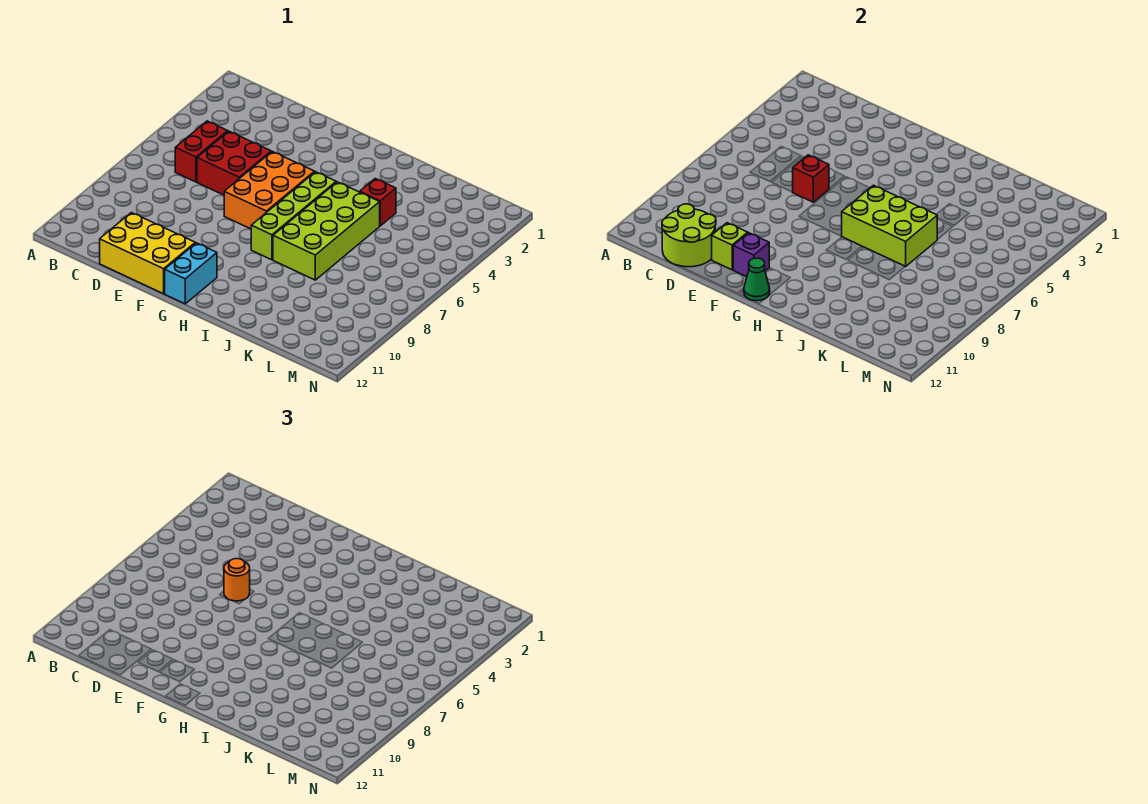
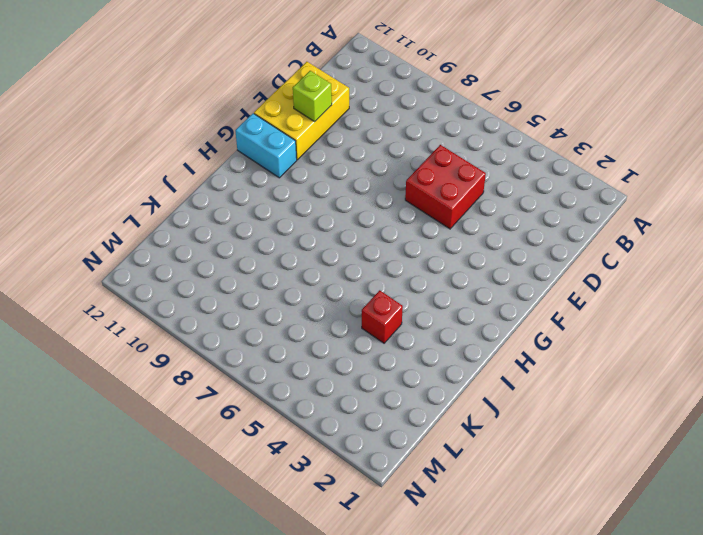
none -> red 1x2 brick [175,121,228,182]
none -> orange 2x3 brick [224,152,315,229]
none -> lime 1x4 brick [251,172,336,260]

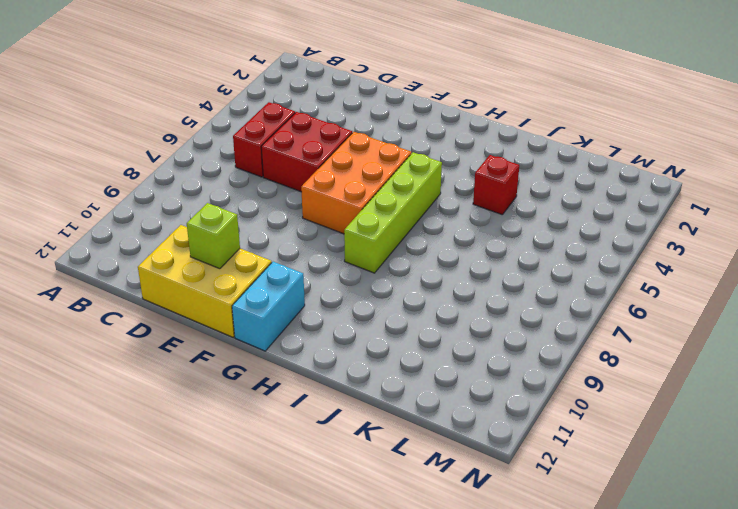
none -> lime 2x4 brick [273,182,380,280]
none -> lime 2x2 round brick [662,204,716,267]
none -> red 1x1 brick [793,155,829,202]

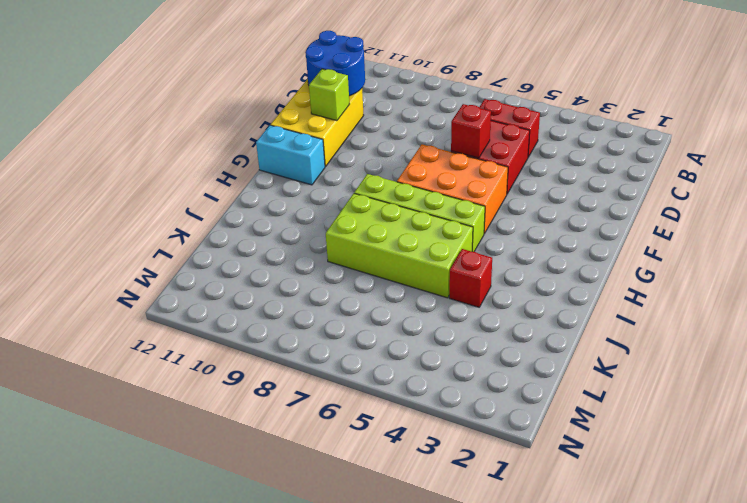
blue 2x2 round brick [305,31,365,96] -> lime 2x2 round brick [662,204,716,267]
none -> purple 1x1 brick [733,233,769,277]
none -> green 1x1 cone [744,258,770,301]
none -> lime 2x3 brick [842,185,937,267]

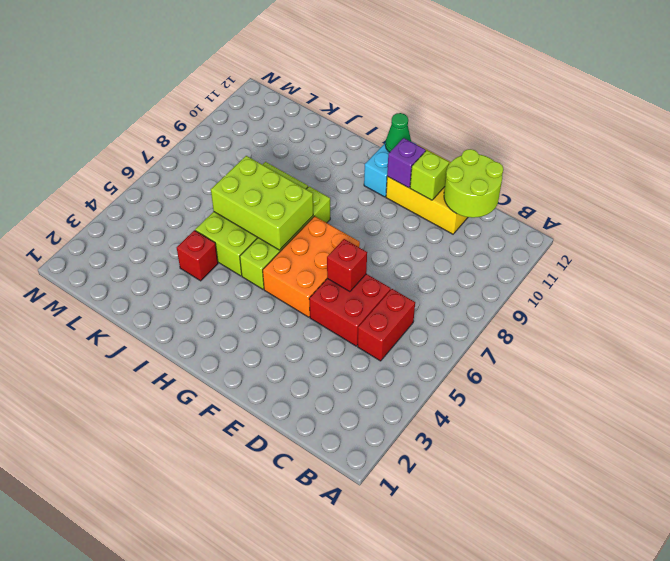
none -> orange 1x1 round brick [224,559,250,601]

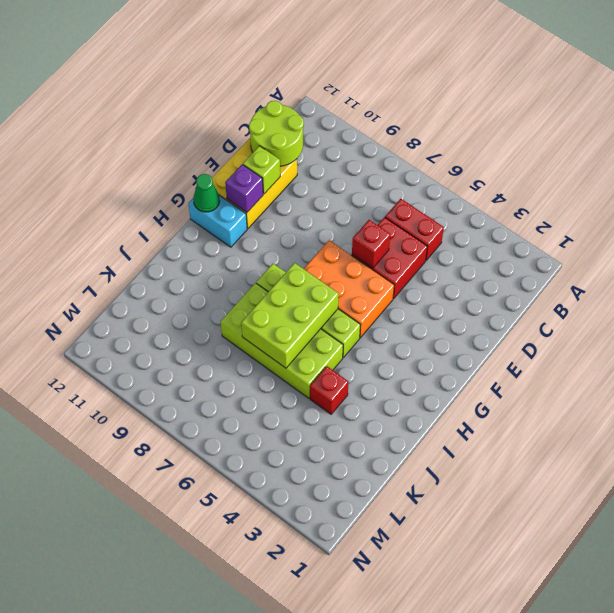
none -> orange 1x1 round brick [224,559,250,601]

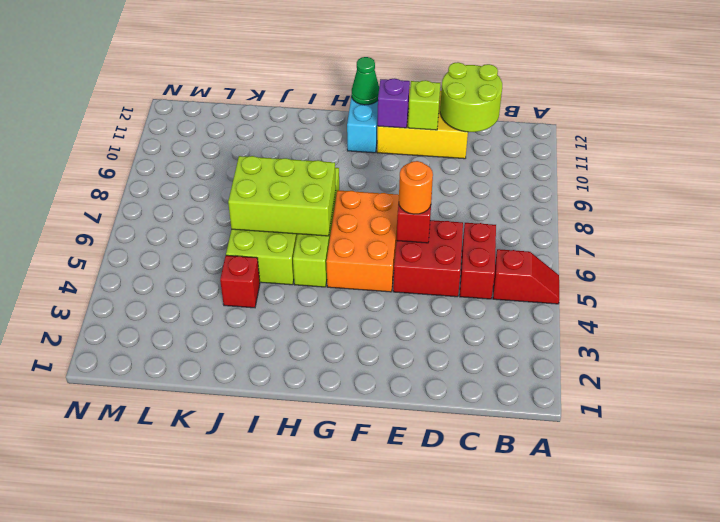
red 1x2 slope [493,249,559,304] -> none

